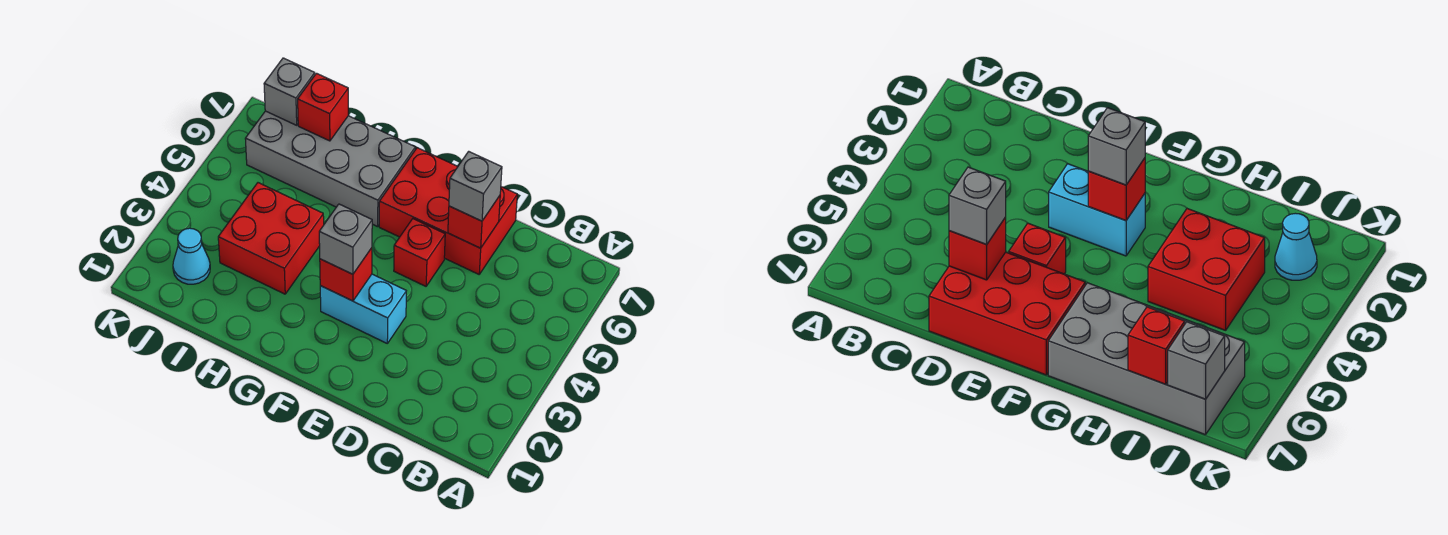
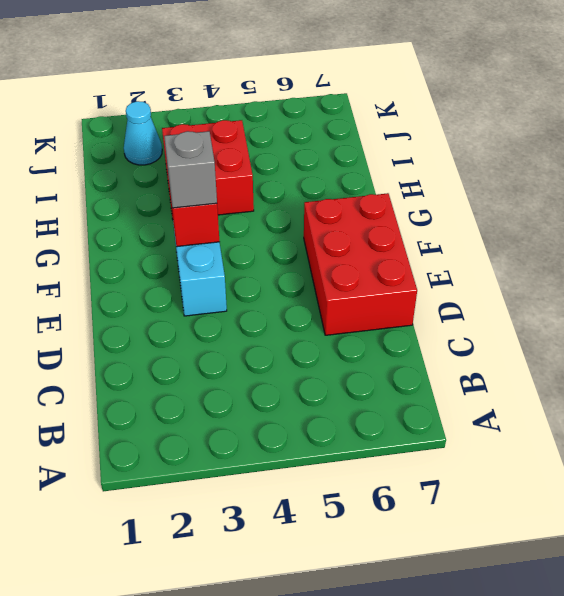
none -> red 1x1 brick [394,219,445,286]
none -> grey 2x4 brick [245,111,415,227]
none -> red 1x1 brick [448,196,500,248]

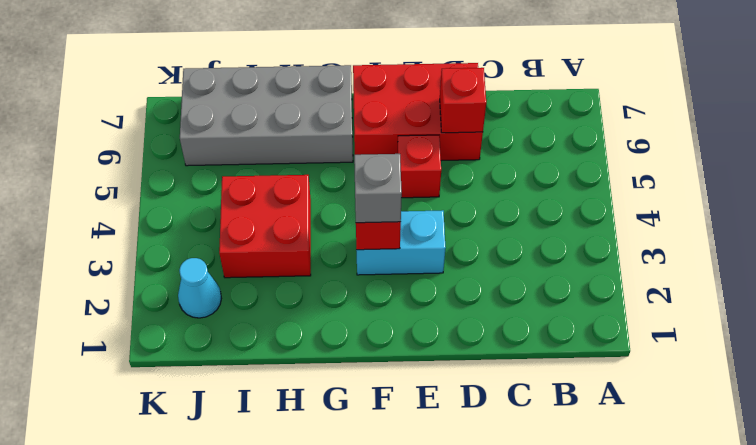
none -> red 1x1 brick [298,73,348,141]
none -> grey 1x1 brick [264,58,315,125]
none -> grey 1x1 brick [449,151,502,221]

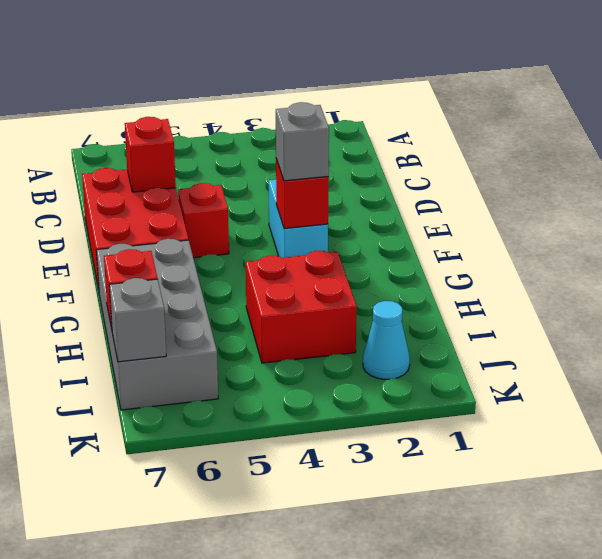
none -> grey 1x1 brick [449,151,502,221]

